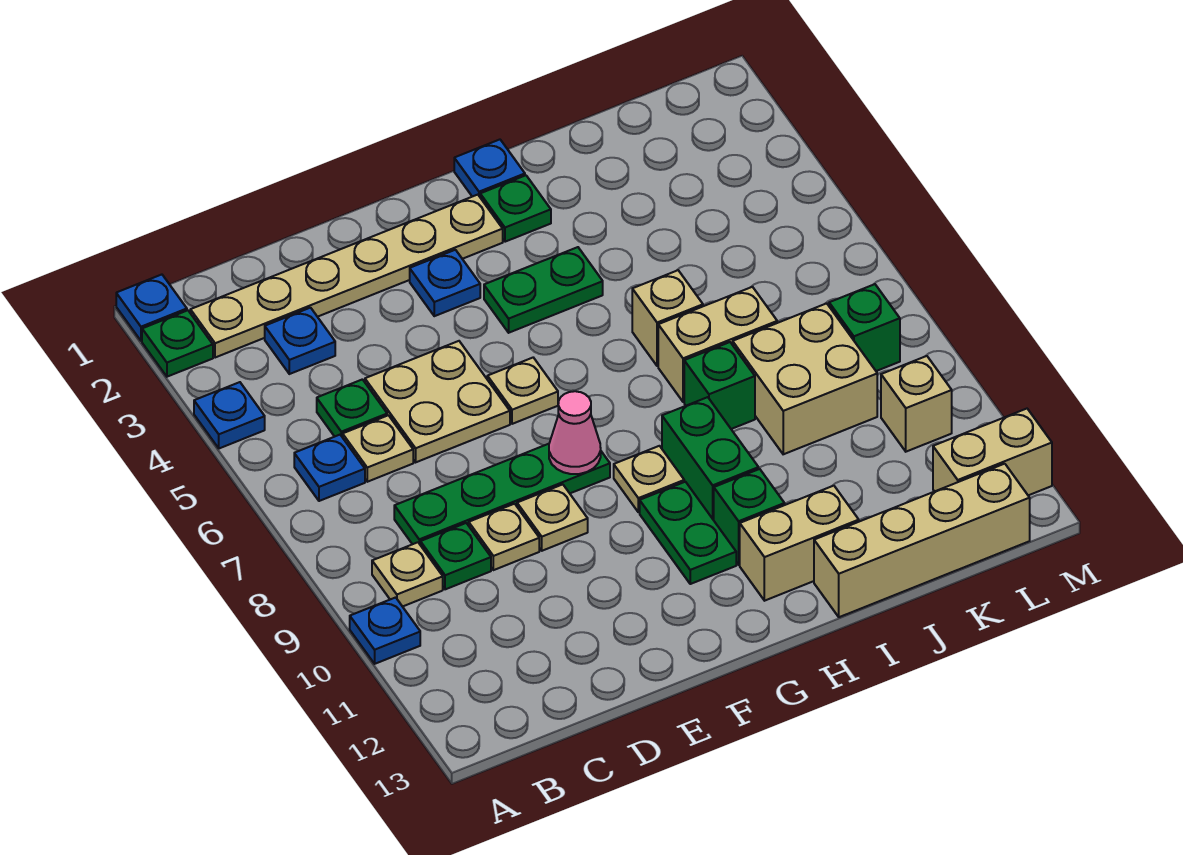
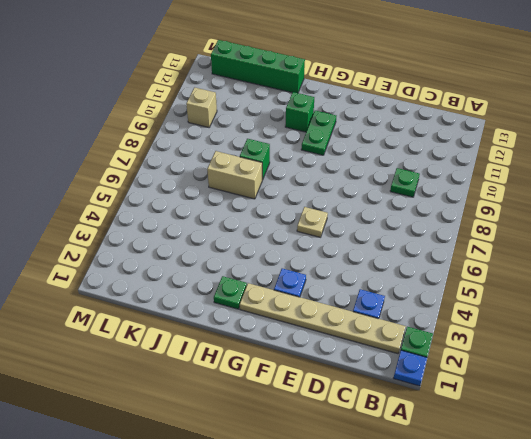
green 1x4 brick [211,40,305,93] -> tan 1x4 brick [814,464,1030,617]
none -> blue 1x1 plate [194,382,265,448]
none -> blue 1x1 plate [350,597,420,664]
none -> blue 1x1 plate [294,435,365,501]
none -> tan 1x1 plate [372,542,443,607]

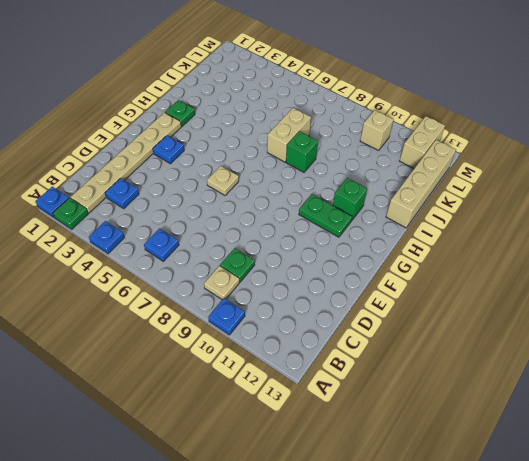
none -> green 1x1 plate [317,379,387,437]
none -> tan 1x1 plate [343,415,413,482]
none -> green 1x4 plate [394,444,610,544]
none -> tan 2x2 plate [365,341,510,462]

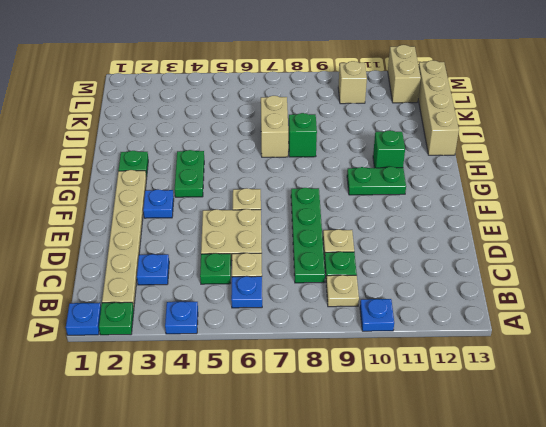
none -> tan 1x1 plate [517,484,588,551]
none -> tan 1x1 plate [614,446,684,512]
none -> blue 1x1 plate [454,140,525,197]
none -> green 1x2 brick [662,397,759,520]

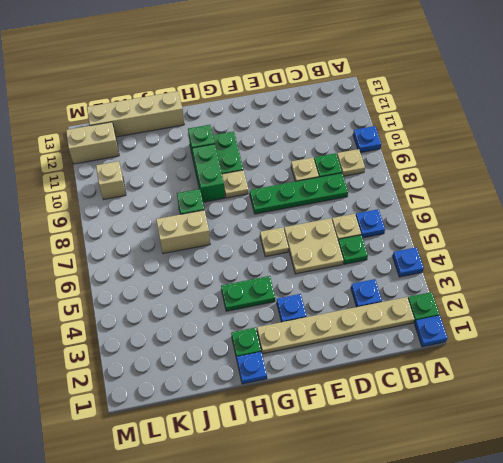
none -> tan 1x1 plate [517,484,588,551]
none -> tan 1x2 brick [740,486,859,601]
none -> tan 1x1 brick [632,270,703,366]
none -> tan 2x2 brick [733,303,877,454]

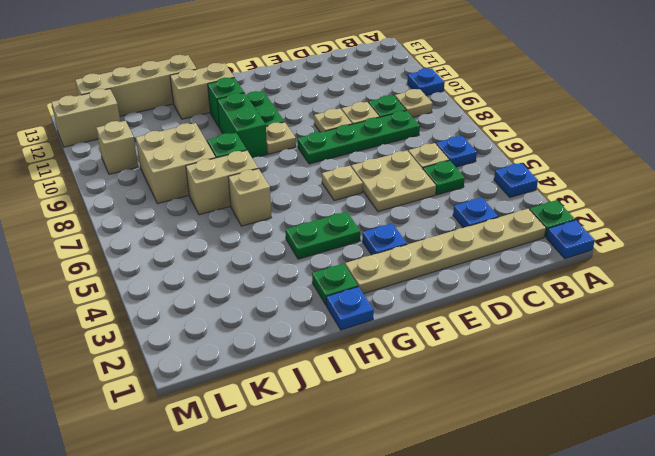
none -> green 1x1 brick [829,284,900,371]
none -> pink 1x1 cone [549,391,601,474]

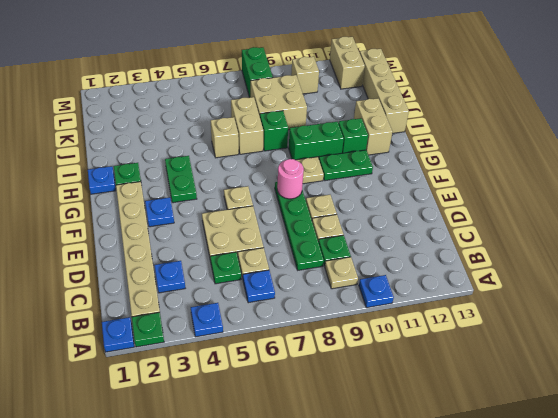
pink 1x1 round brick [277,159,304,199] -> pink 1x1 cone [549,391,601,474]
green 1x2 brick [242,47,273,97] -> green 1x1 brick [829,284,900,371]

